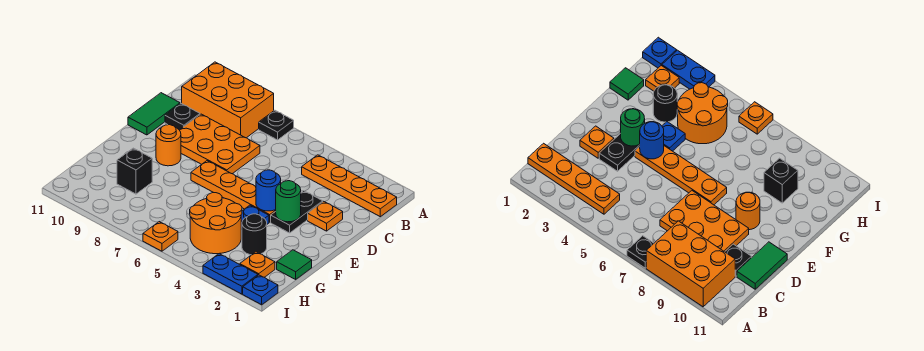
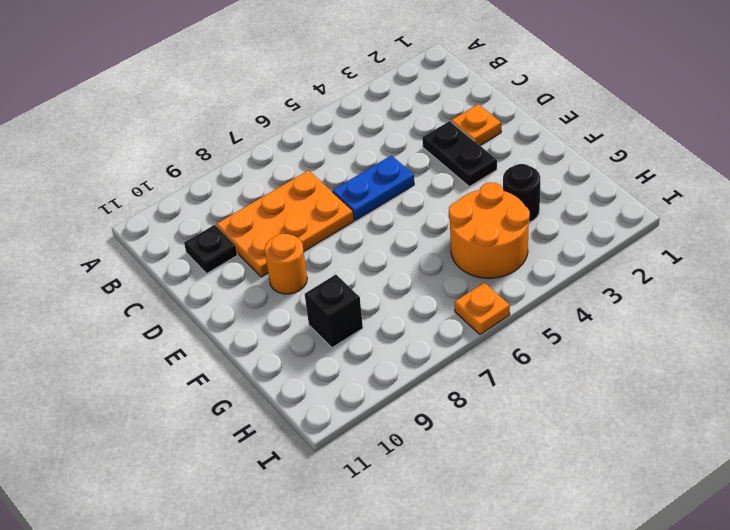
blue 1x2 plate [333,155,414,220] -> blue 1x2 plate moved to [203,254,258,294]
none -> black 1x1 plate [259,110,294,140]
none -> orange 2x3 brick [182,62,274,138]
none -> orange 1x4 plate [302,155,397,217]

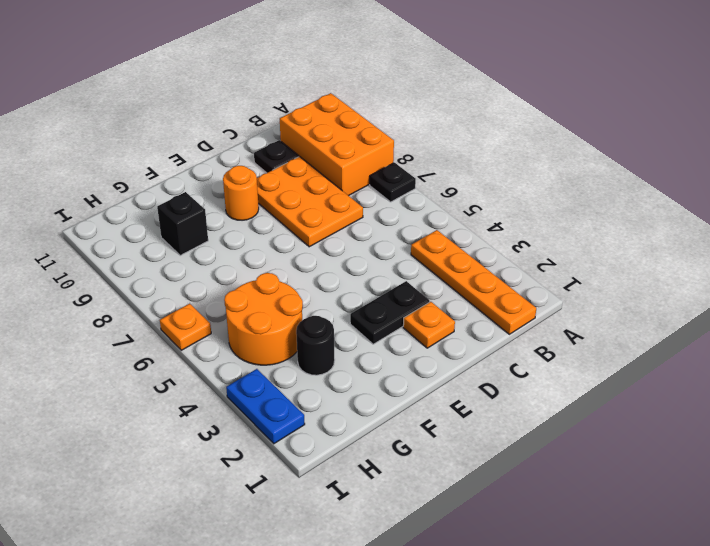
none -> green 1x2 tile [128,93,180,135]
none -> orange 1x4 plate [191,161,276,222]
none -> blue 1x1 plate [241,205,269,229]

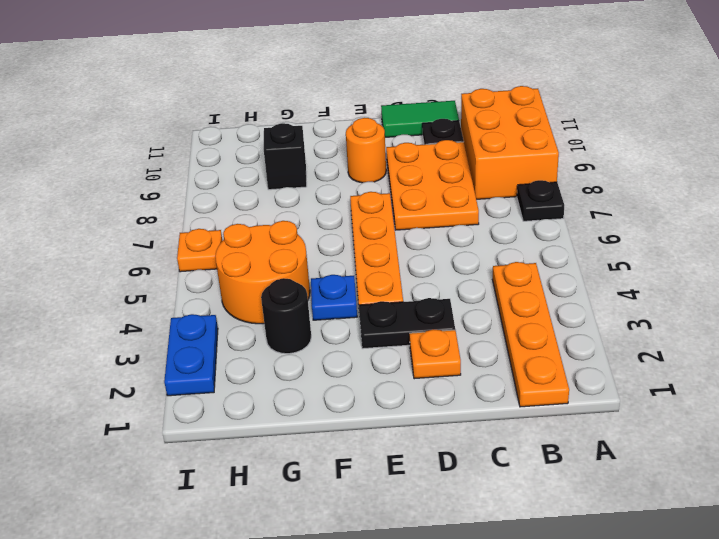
none -> green 1x1 tile [277,250,312,279]
none -> orange 1x1 plate [240,252,275,277]
none -> blue 1x1 plate [243,275,278,305]

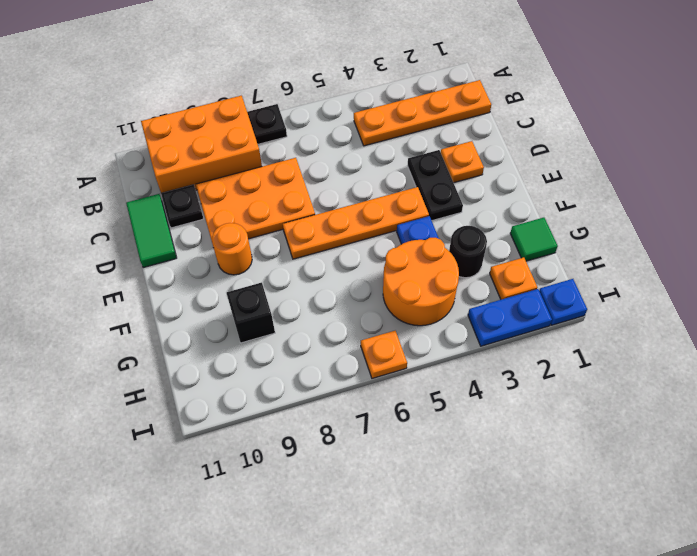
none -> green 1x1 round brick [276,181,301,222]
none -> blue 1x1 round brick [256,170,281,211]

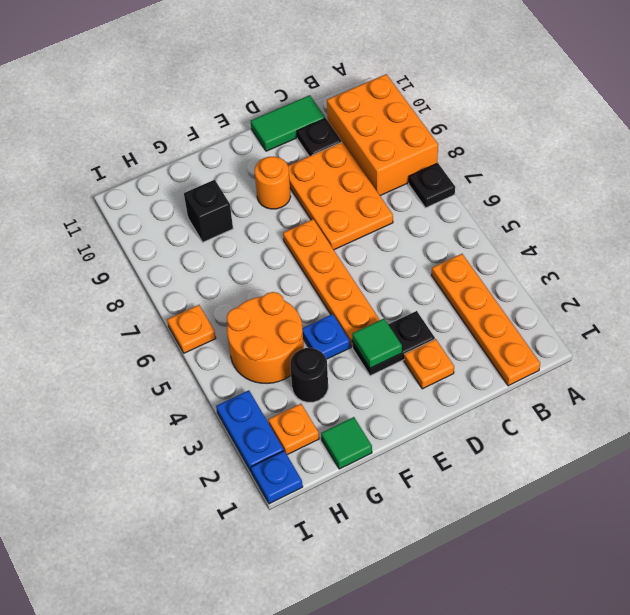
green 1x1 tile [352,319,402,368] -> green 1x1 round brick [276,181,301,222]
none -> blue 1x1 round brick [256,170,281,211]

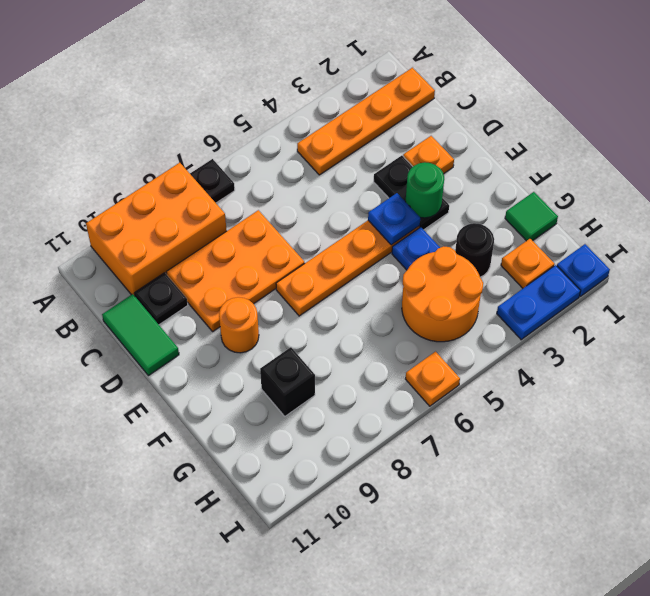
blue 1x1 plate [368,193,420,245] -> blue 1x1 round brick [256,170,281,211]

